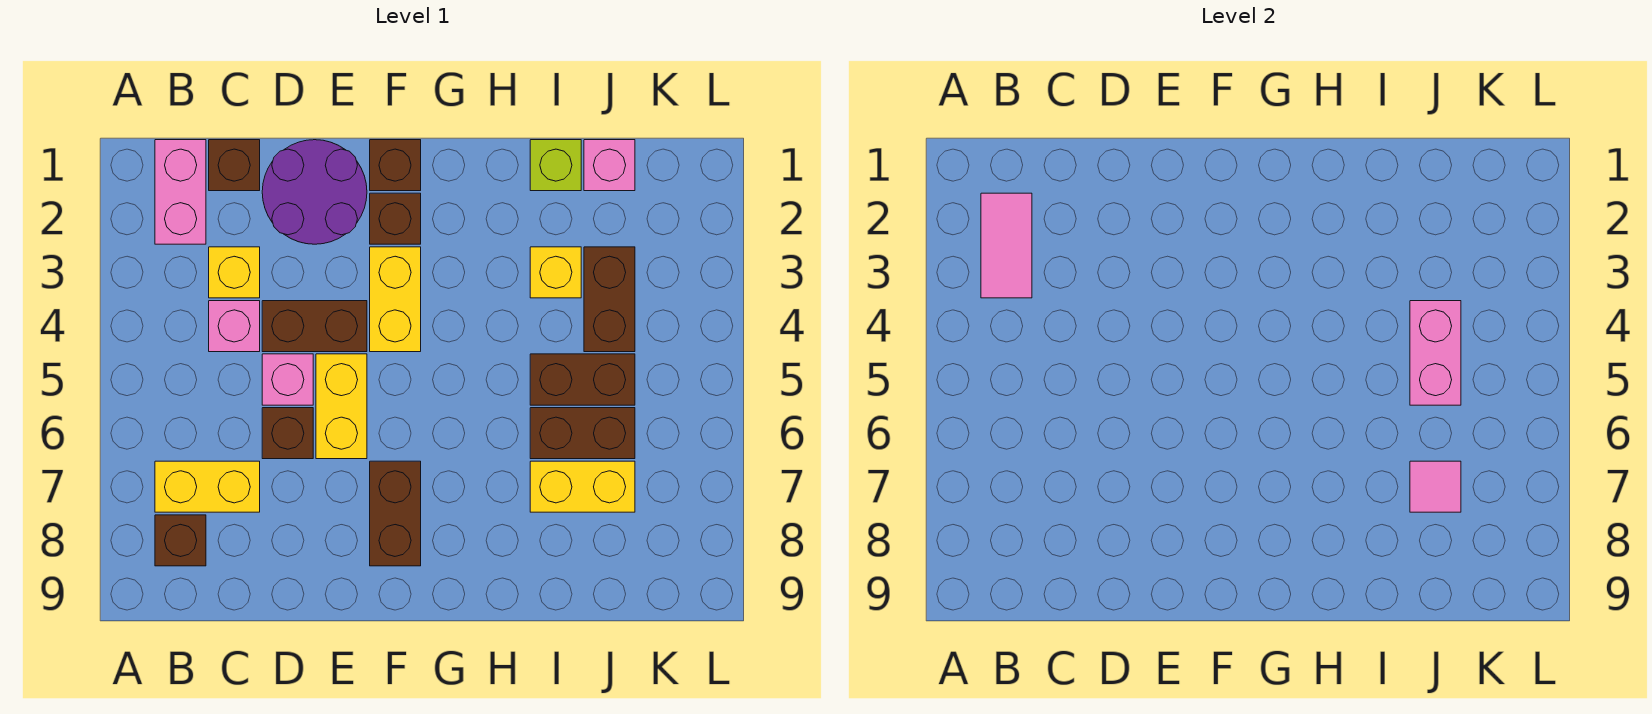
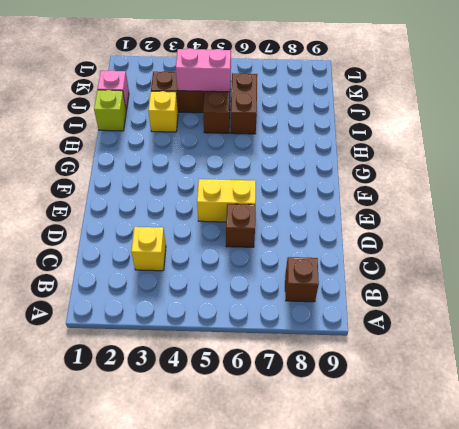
none -> pink 1x2 brick [155,140,206,244]
none -> yellow 1x2 brick [155,461,260,512]
none -> brown 1x1 brick [209,140,260,191]

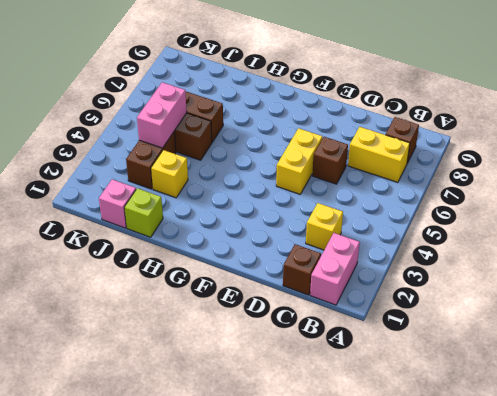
none -> pink 1x1 brick [209,301,260,352]
none -> purple 2x2 round brick [262,140,367,244]
none -> brown 1x2 brick [262,301,367,352]

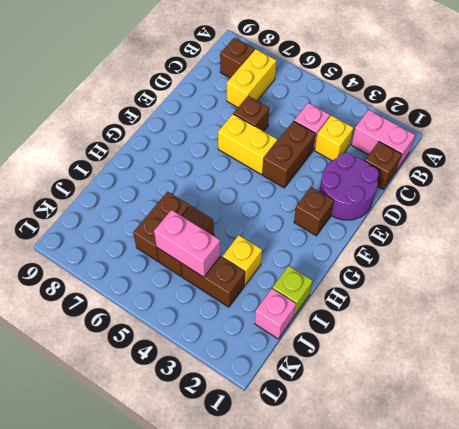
none -> pink 1x1 brick [262,354,313,405]
none -> brown 1x1 brick [370,140,421,191]
none -> yellow 1x2 brick [370,247,421,352]

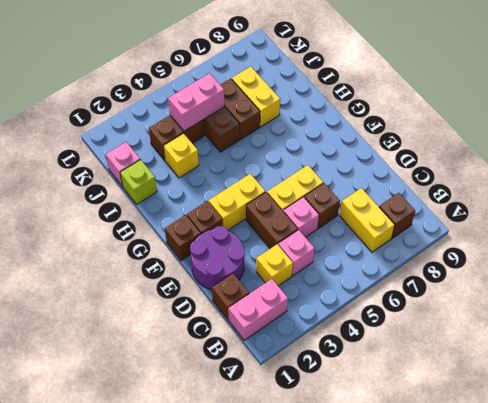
none -> brown 1x2 brick [370,461,421,566]
none -> pink 1x2 tile [981,193,1032,298]
none -> pink 1x1 tile [1410,461,1461,512]

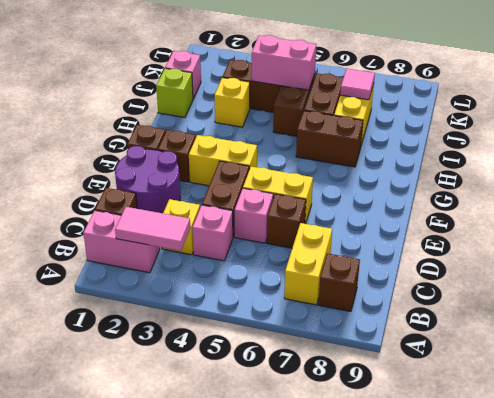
brown 1x2 brick [296,111,363,167] -> brown 1x2 brick moved to [370,461,421,566]

